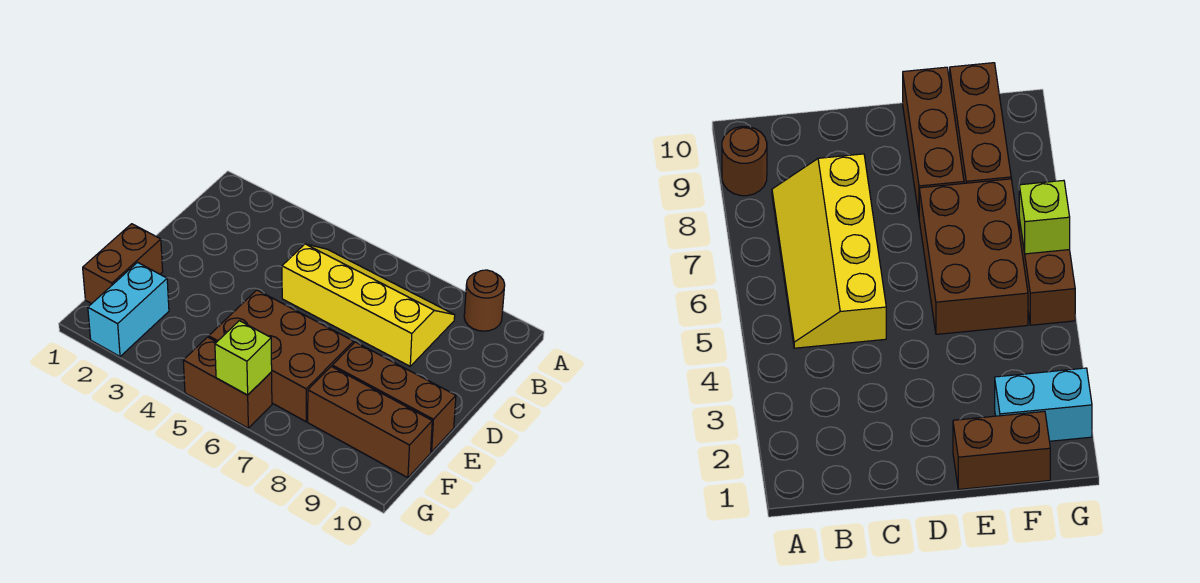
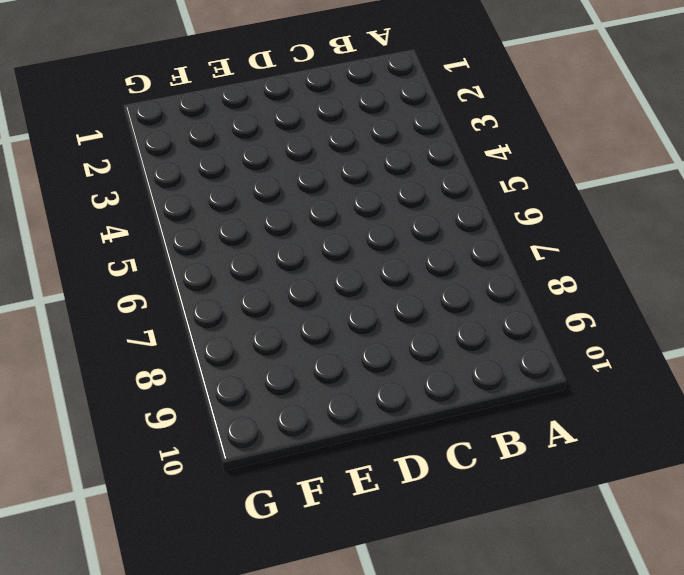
none -> brown 1x1 round brick [464,270,505,331]
none -> yellow 2x4 slope [282,244,455,366]

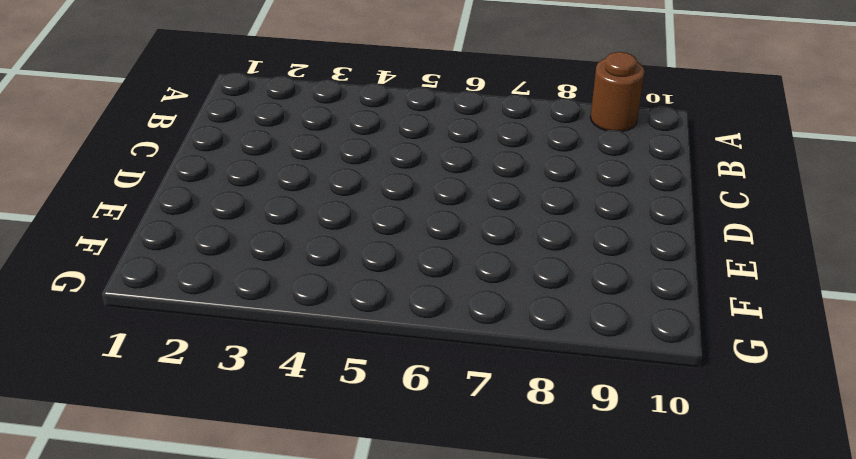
none -> yellow 2x4 slope [282,244,455,366]
none -> brown 1x2 brick [83,224,163,304]

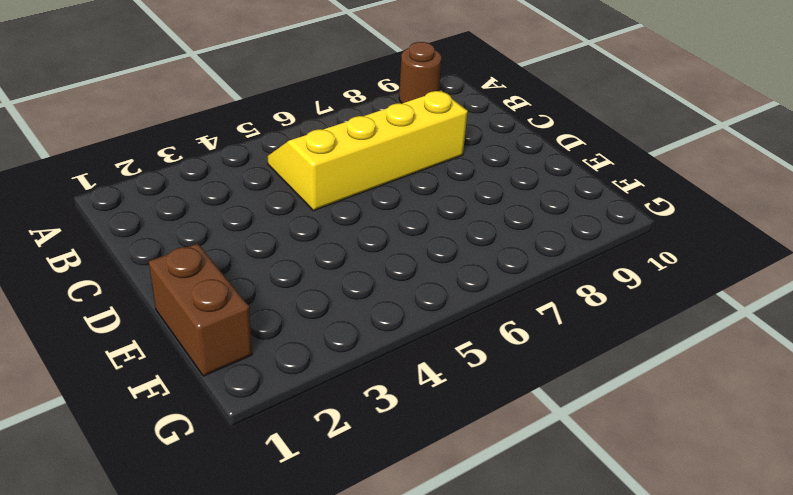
none -> brown 2x3 brick [209,290,354,422]
none -> brown 1x3 brick [332,342,456,452]

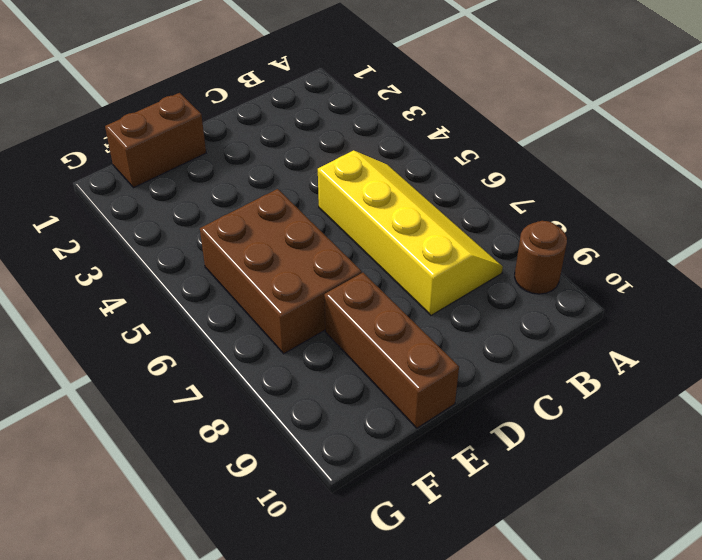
none -> cyan 1x2 brick [88,262,169,356]
none -> brown 1x3 brick [308,366,432,478]

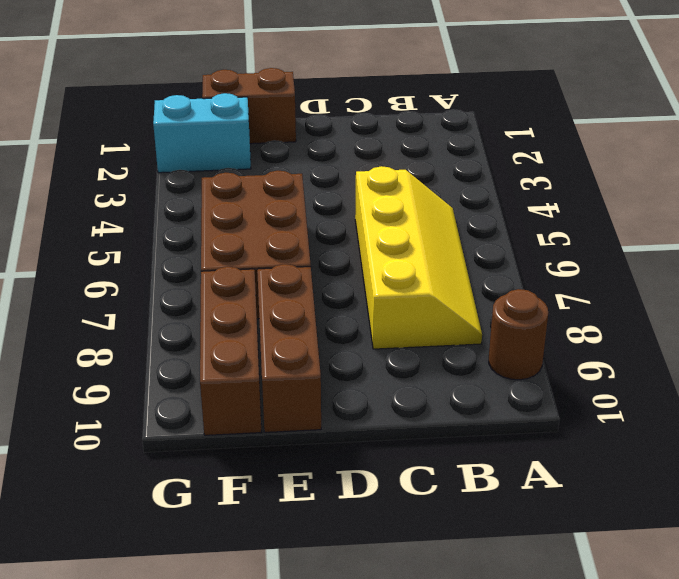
none -> brown 1x2 brick [183,337,272,428]
none -> lime 1x1 brick [215,321,272,395]

